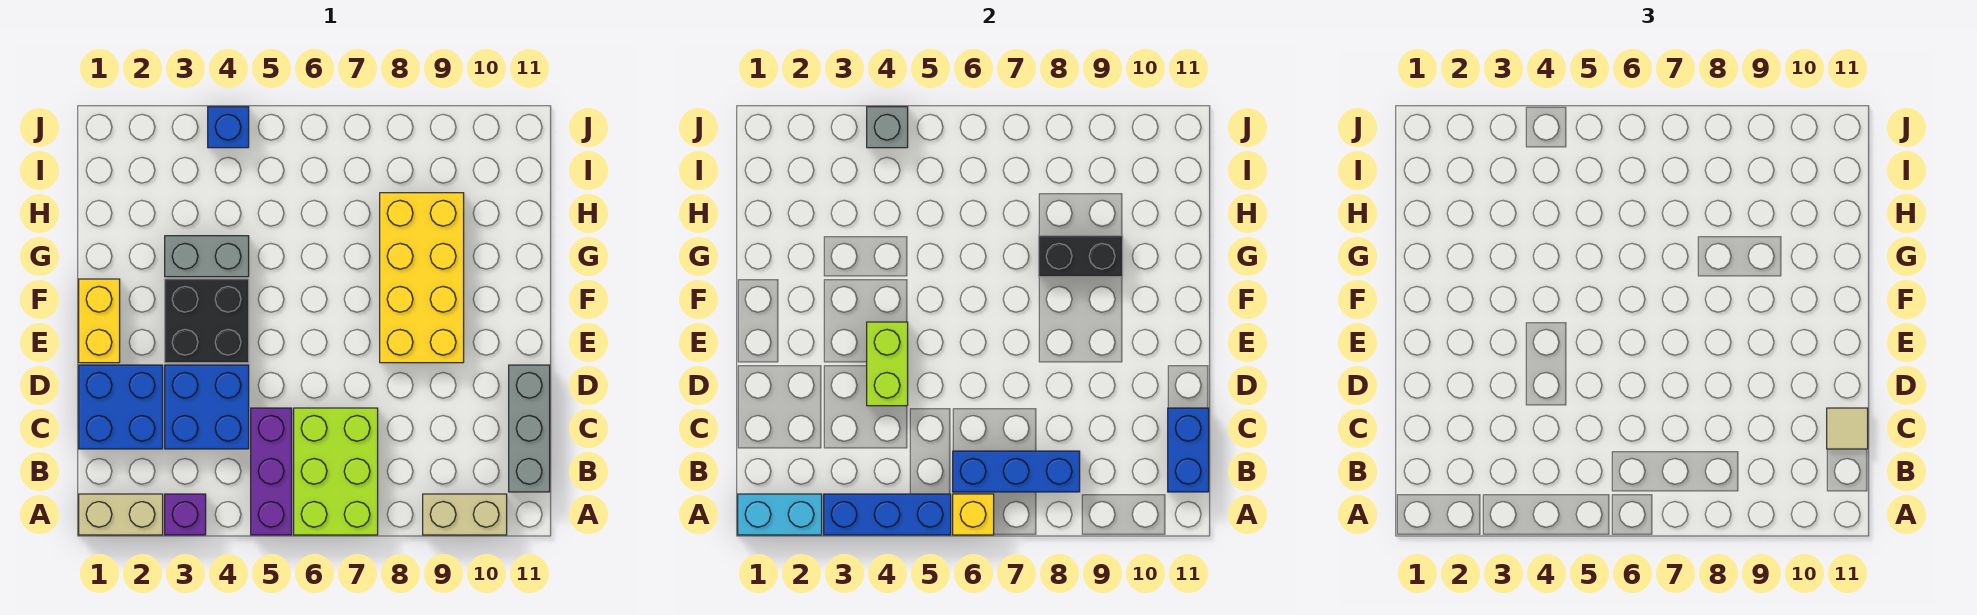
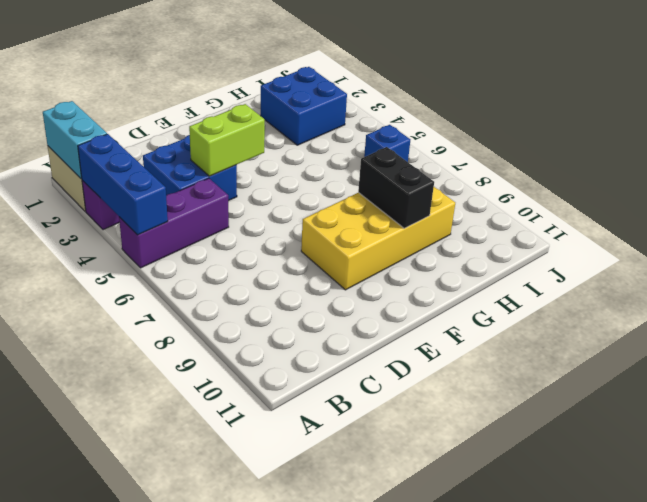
blue 2x2 brick [261,67,347,145] -> blue 2x2 brick moved to [79,365,163,449]
blue 1x1 brick [364,125,410,162] -> blue 1x1 brick moved to [208,107,249,148]
none -> lime 2x3 brick [294,408,378,535]
none -> tan 1x2 brick [423,494,507,535]
none -> grey 1x3 brick [509,365,550,492]

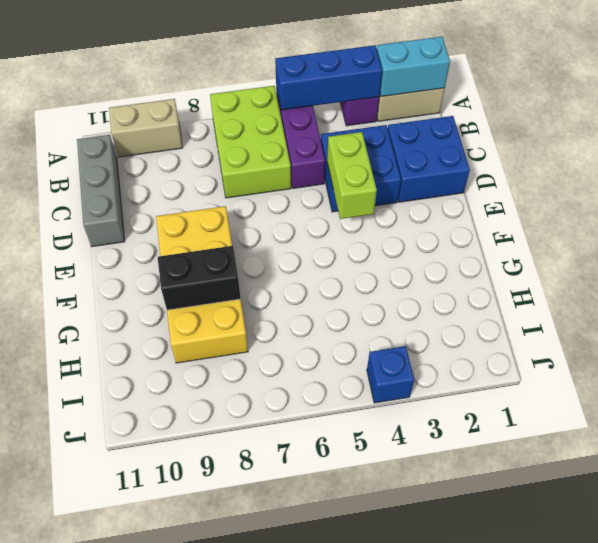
none -> yellow 1x2 brick [79,279,120,363]
none -> black 2x2 brick [165,279,249,363]
none -> grey 1x2 brick [165,236,249,277]

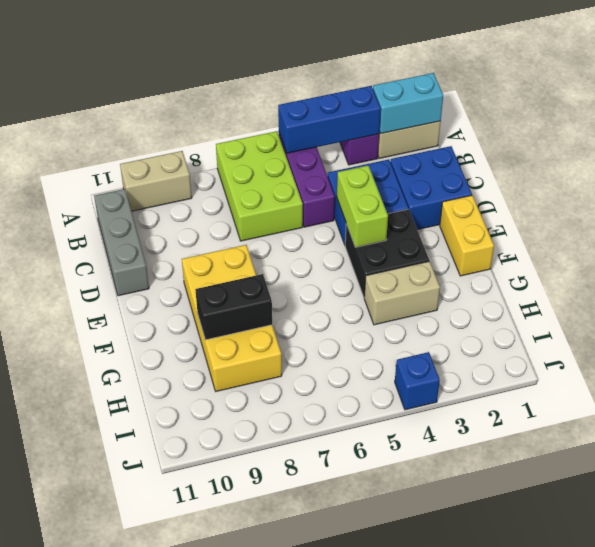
tan 1x2 brick [364,261,440,325] -> grey 1x2 brick [165,236,249,277]
none -> yellow 1x1 brick [953,494,994,535]
none -> blue 1x3 brick [953,451,1080,492]
none -> blue 1x2 brick [1168,408,1209,492]

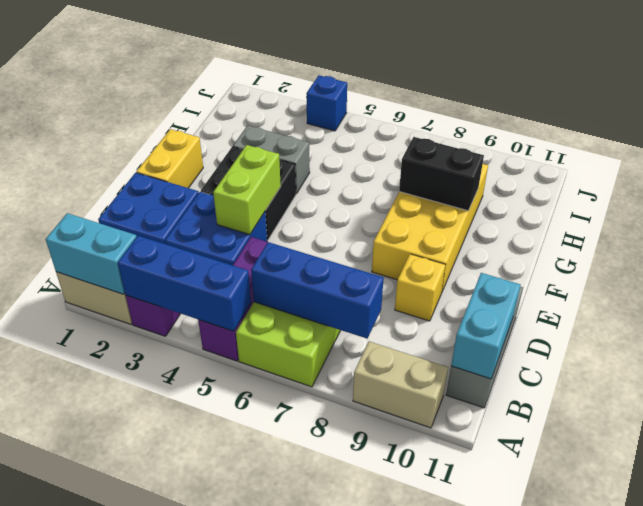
cyan 1x2 brick [451,273,521,379] -> blue 1x2 brick [1168,408,1209,492]
yellow 1x1 brick [395,254,445,321] -> yellow 1x1 brick moved to [953,494,994,535]
none -> grey 1x1 brick [867,107,908,148]
none -> tan 1x1 tile [1827,408,1868,449]

